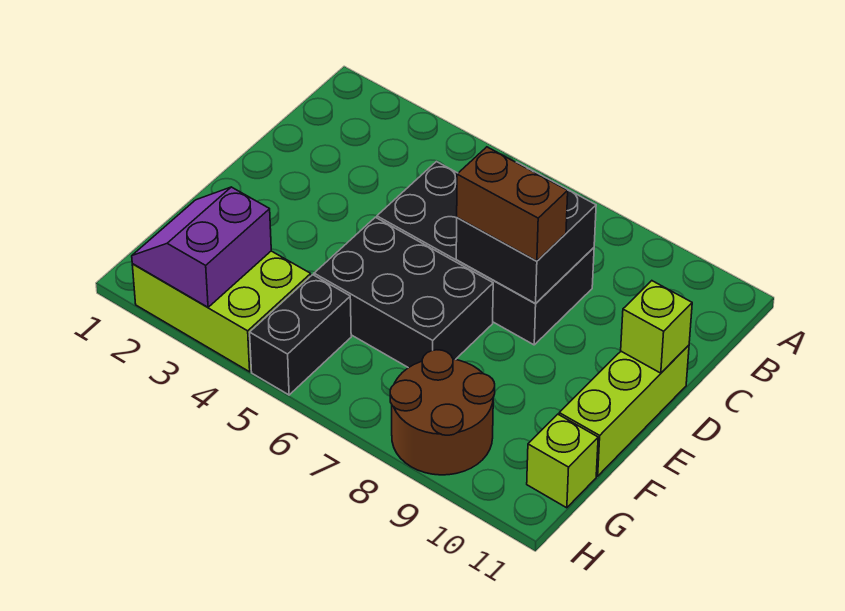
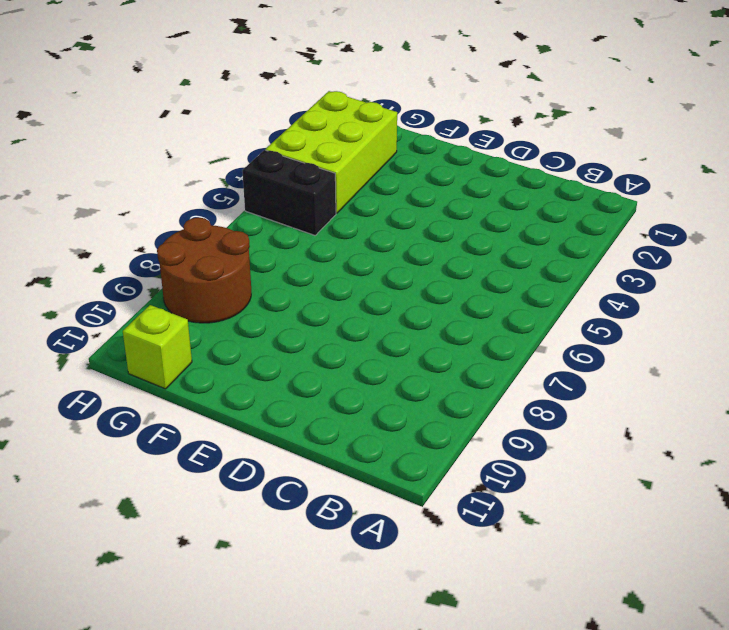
none -> black 2x4 brick [377,162,594,345]
none -> lime 1x3 brick [559,345,689,476]

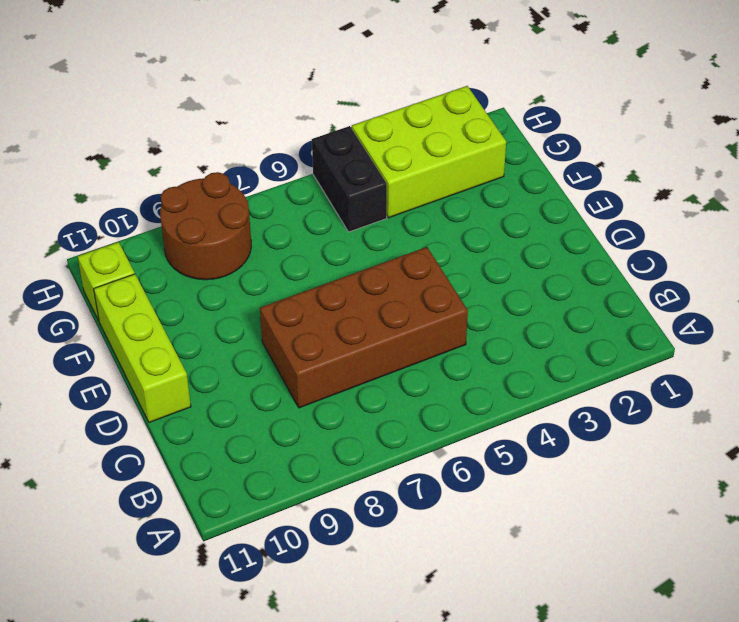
brown 2x4 brick [260,247,468,408] -> black 2x4 brick [377,162,594,345]
none -> black 2x3 brick [314,217,493,368]
none -> black 2x2 brick [456,162,596,303]

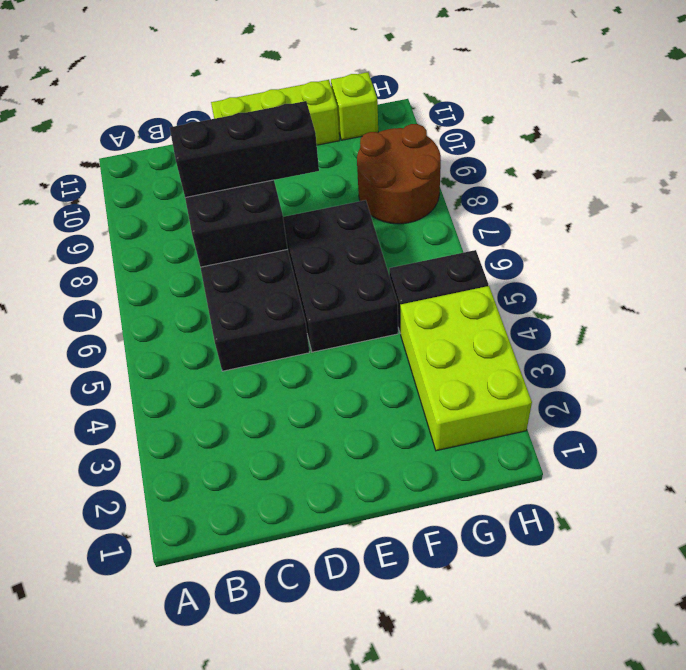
black 1x3 brick [170,101,319,198] -> brown 1x2 brick [457,147,568,261]
none -> lime 1x1 brick [621,281,692,373]
none -> purple 2x2 slope [132,187,271,307]

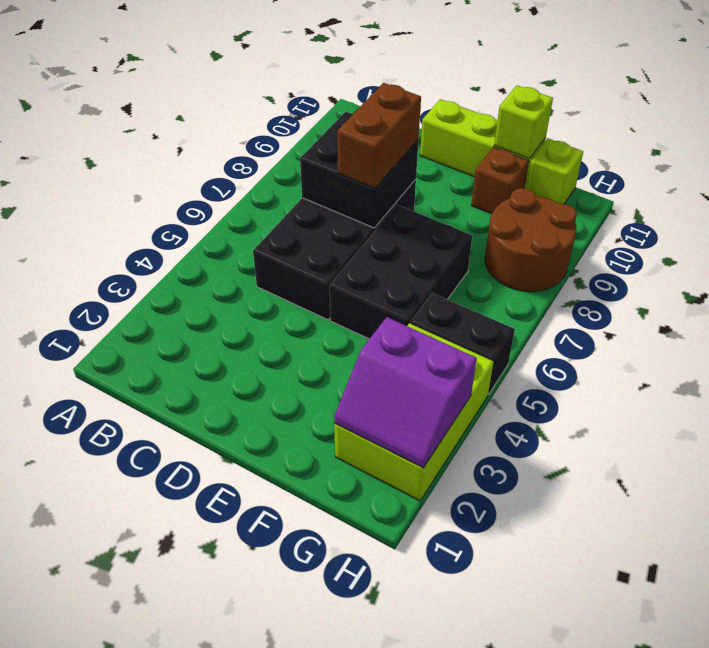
brown 1x1 brick [471,147,529,214] -> none
lime 1x1 brick [494,85,553,159] -> lime 1x1 brick moved to [621,281,692,373]

